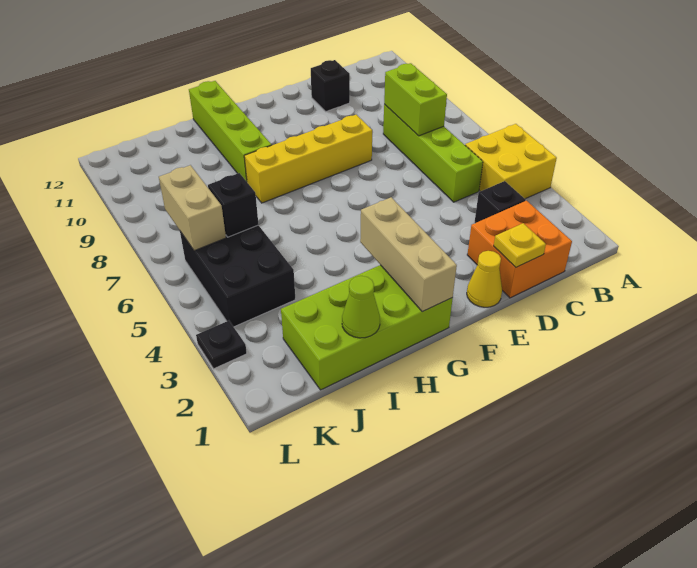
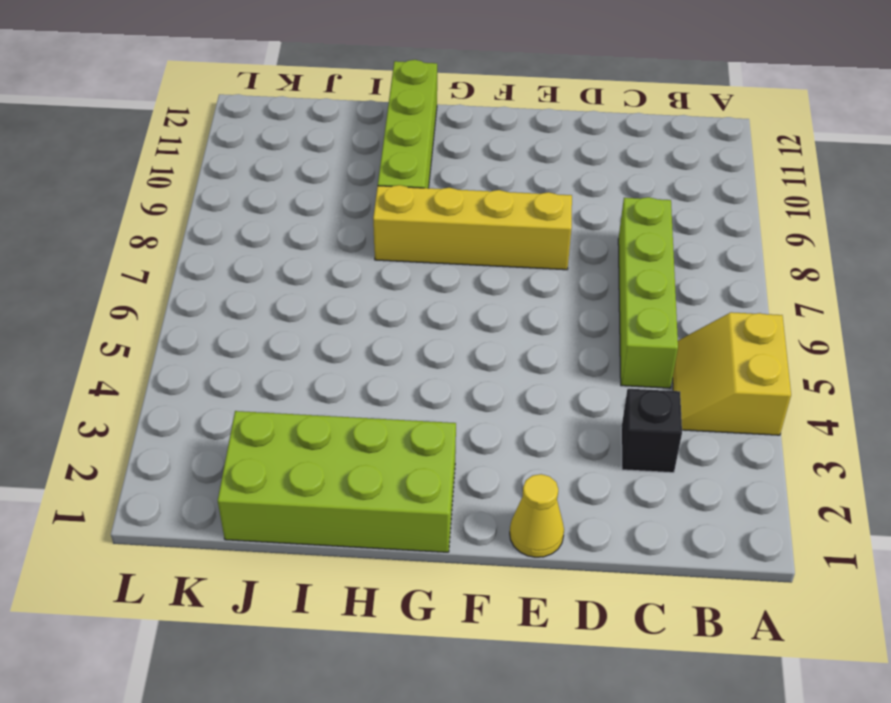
yellow 2x2 slope [673,312,791,435] -> yellow 2x2 brick [465,124,557,199]
none -> orange 2x2 brick [467,201,572,298]
none -> black 1x1 brick [311,60,350,111]
none -> black 2x3 brick [180,225,296,327]

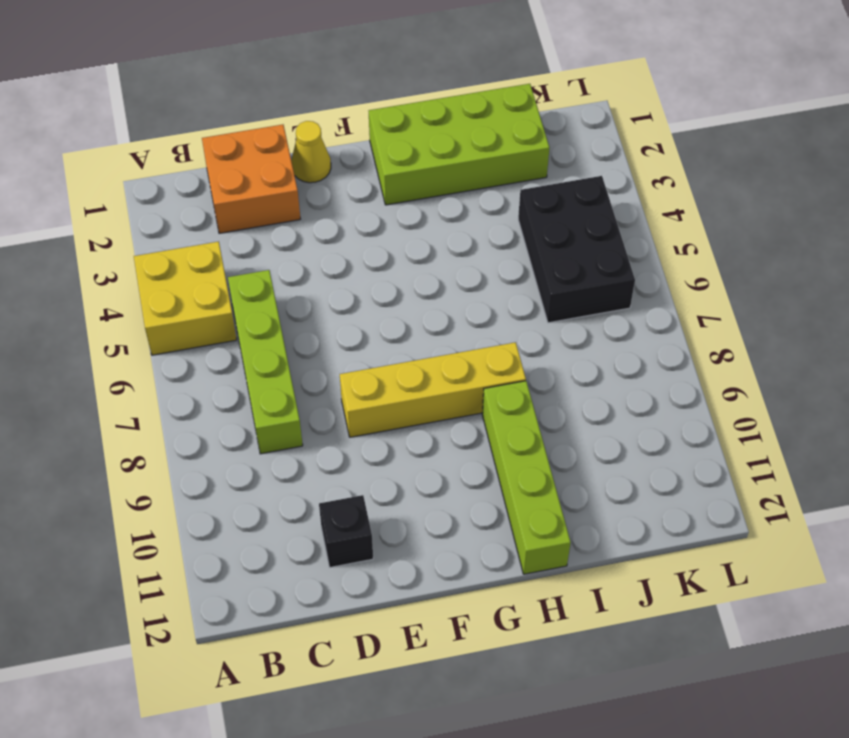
none -> black 1x1 brick [474,181,525,223]
none -> black 1x1 plate [196,321,247,369]
none -> lime 1x2 brick [384,63,447,136]

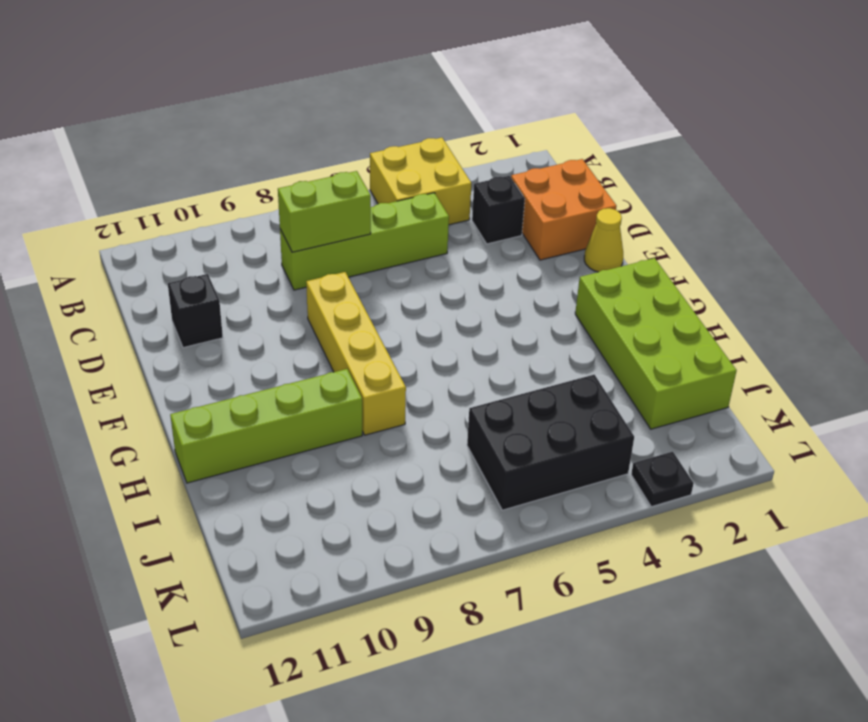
none -> yellow 1x1 plate [494,223,546,267]
none -> tan 1x3 brick [360,197,457,312]
none -> lime 1x1 cone [342,276,380,338]

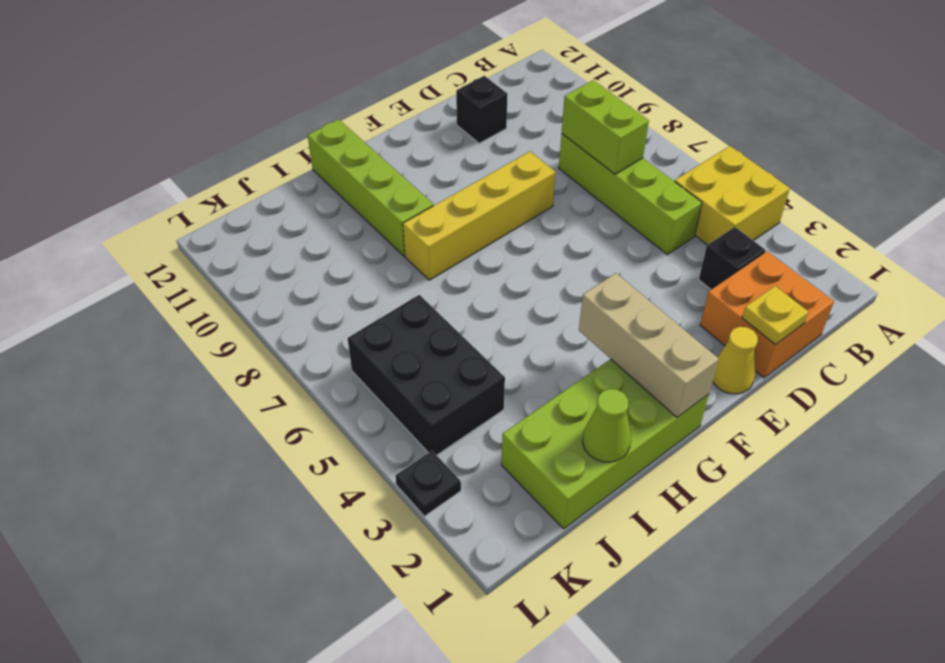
none -> black 1x1 brick [208,173,259,237]
none -> tan 1x2 brick [159,165,226,251]

